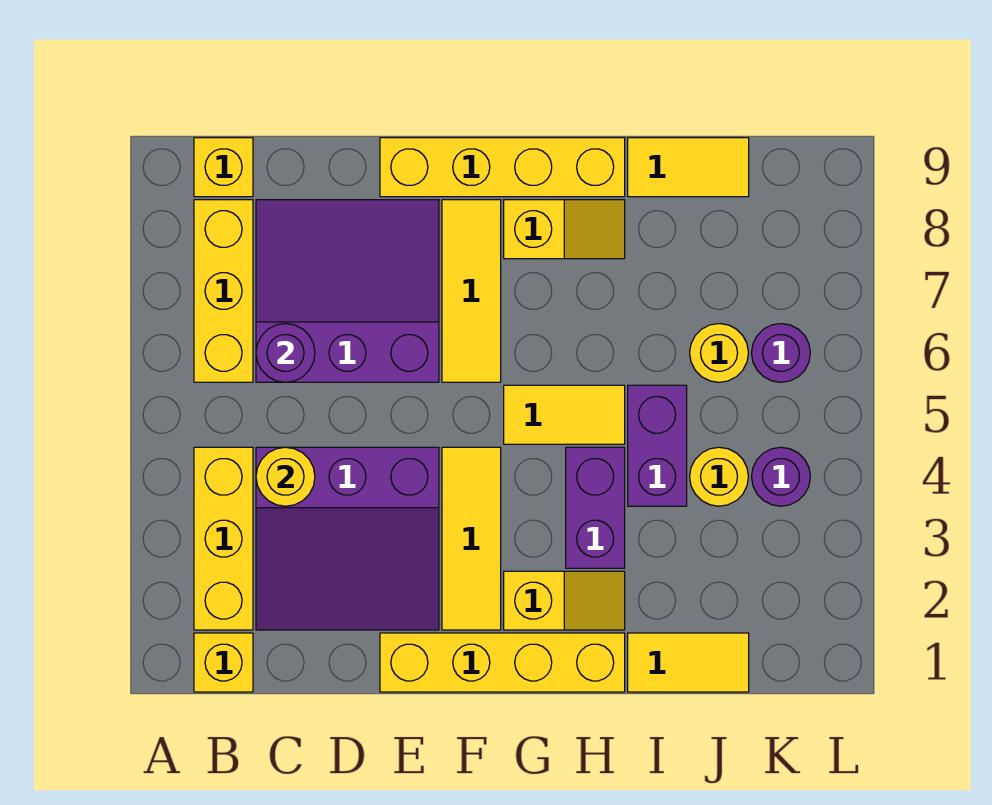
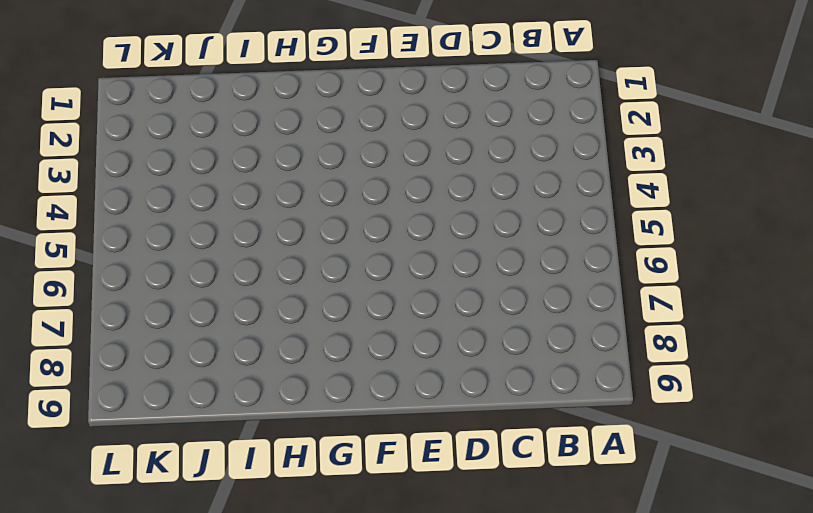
none -> yellow 1x1 brick [194,633,253,692]
none -> yellow 1x3 brick [194,447,253,630]
none -> yellow 1x3 brick [194,200,253,382]

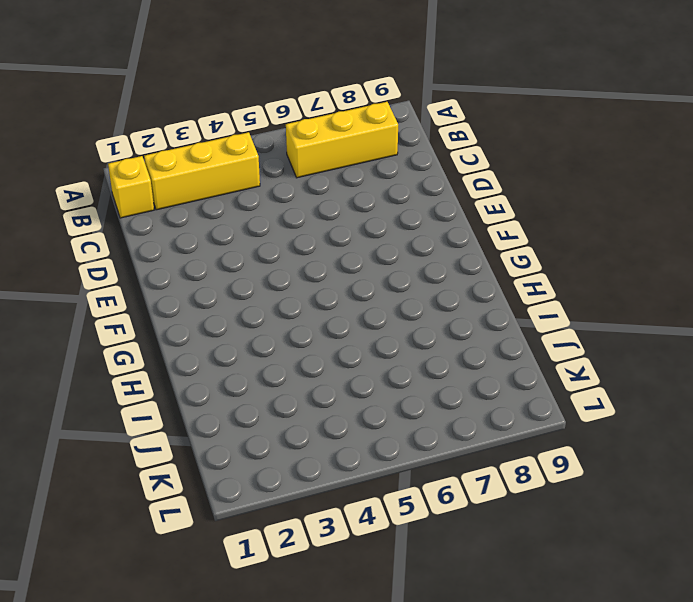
none -> yellow 1x1 brick [194,138,253,197]
none -> purple 3x3 slope [256,447,439,630]
none -> purple 3x3 slope [256,200,439,382]

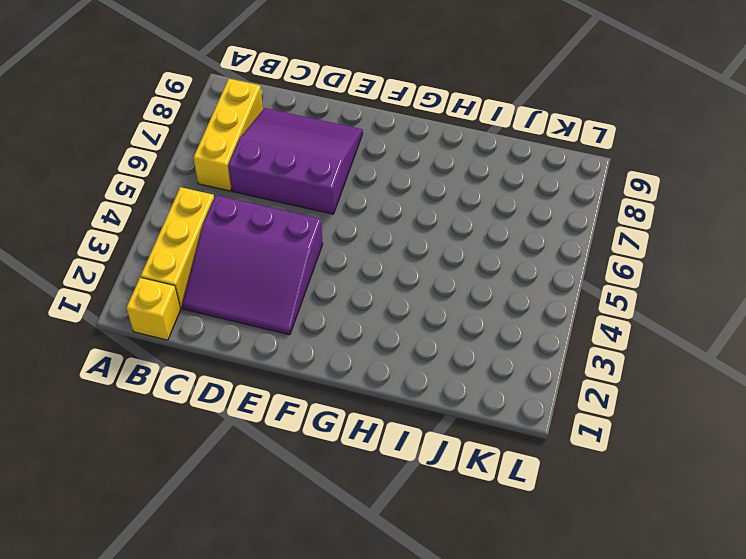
none -> yellow 1x1 brick [194,138,253,197]
none -> yellow 1x4 brick [380,633,625,692]
none -> yellow 1x4 brick [380,138,625,197]

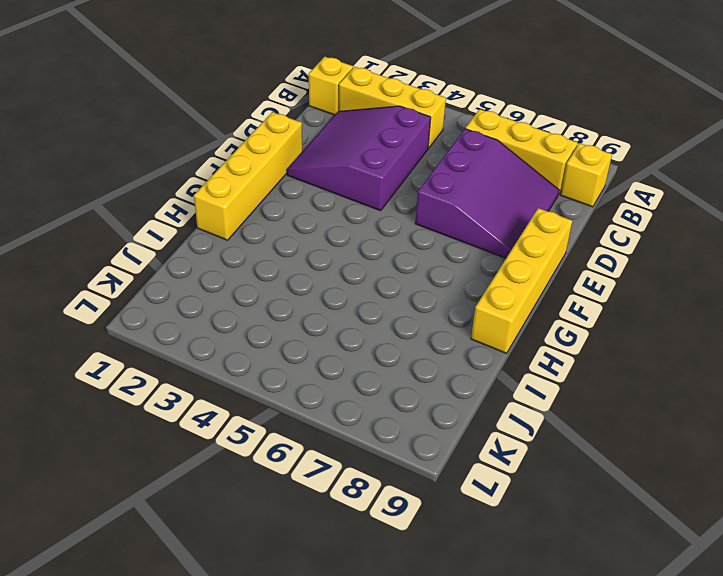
none -> yellow 1x3 tile [442,447,501,630]
none -> yellow 1x3 tile [442,200,501,382]
none -> yellow 1x2 slope [504,571,625,630]

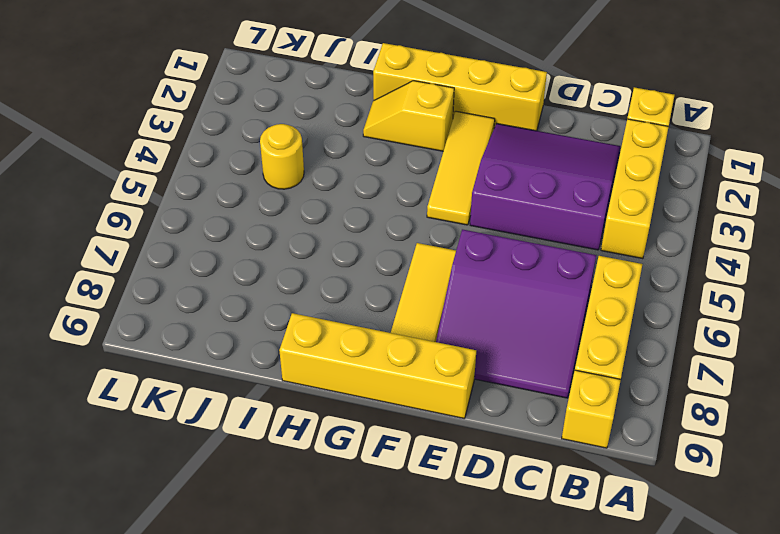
none -> yellow 1x2 tile [504,385,625,444]
none -> yellow 1x2 slope [504,200,625,259]
none -> purple 1x2 brick [566,447,625,568]

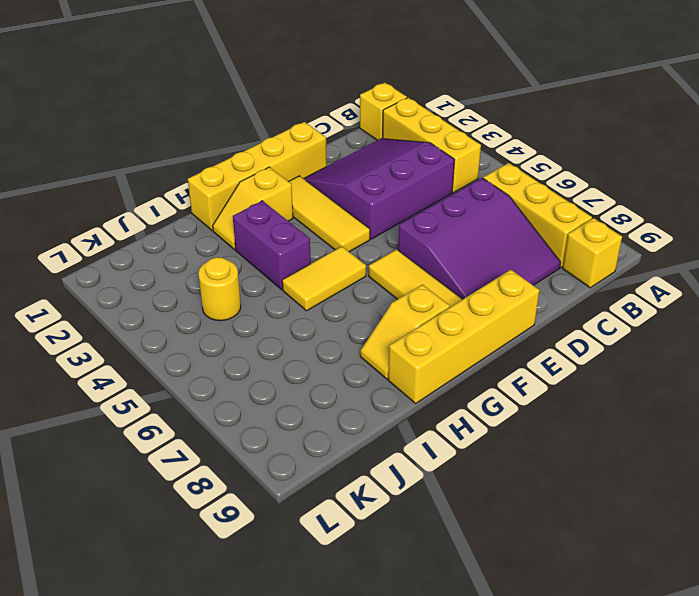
none -> yellow 1x2 tile [628,633,749,692]
none -> purple 1x2 brick [628,385,687,506]
none -> yellow 1x2 tile [628,138,749,197]

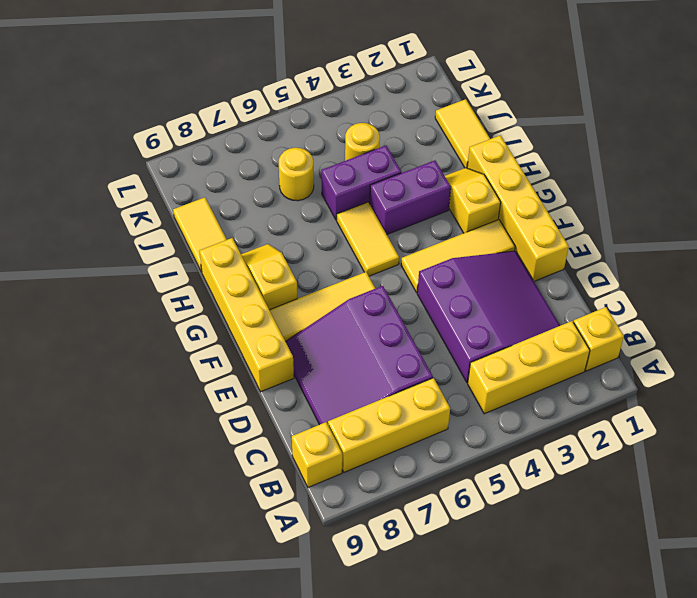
none -> purple 1x1 round brick [752,447,810,506]
none -> purple 1x1 round brick [752,324,810,382]
none -> yellow 1x1 round brick [256,447,315,506]

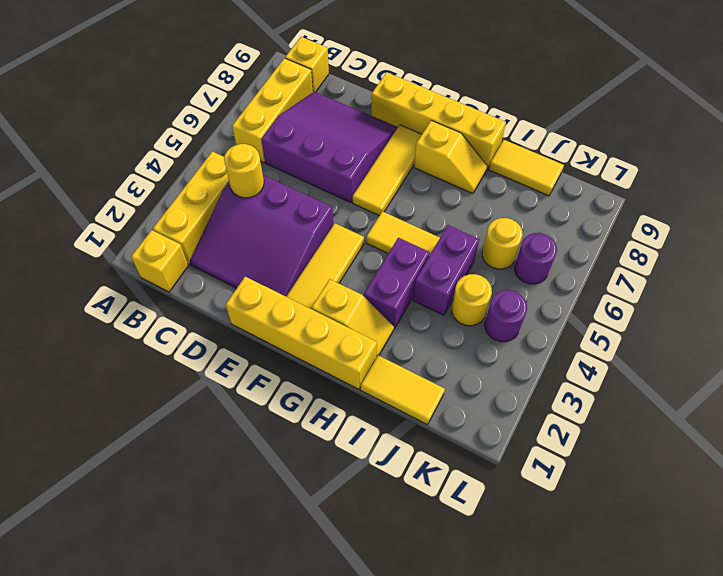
none -> purple 1x1 round brick [256,324,315,382]

